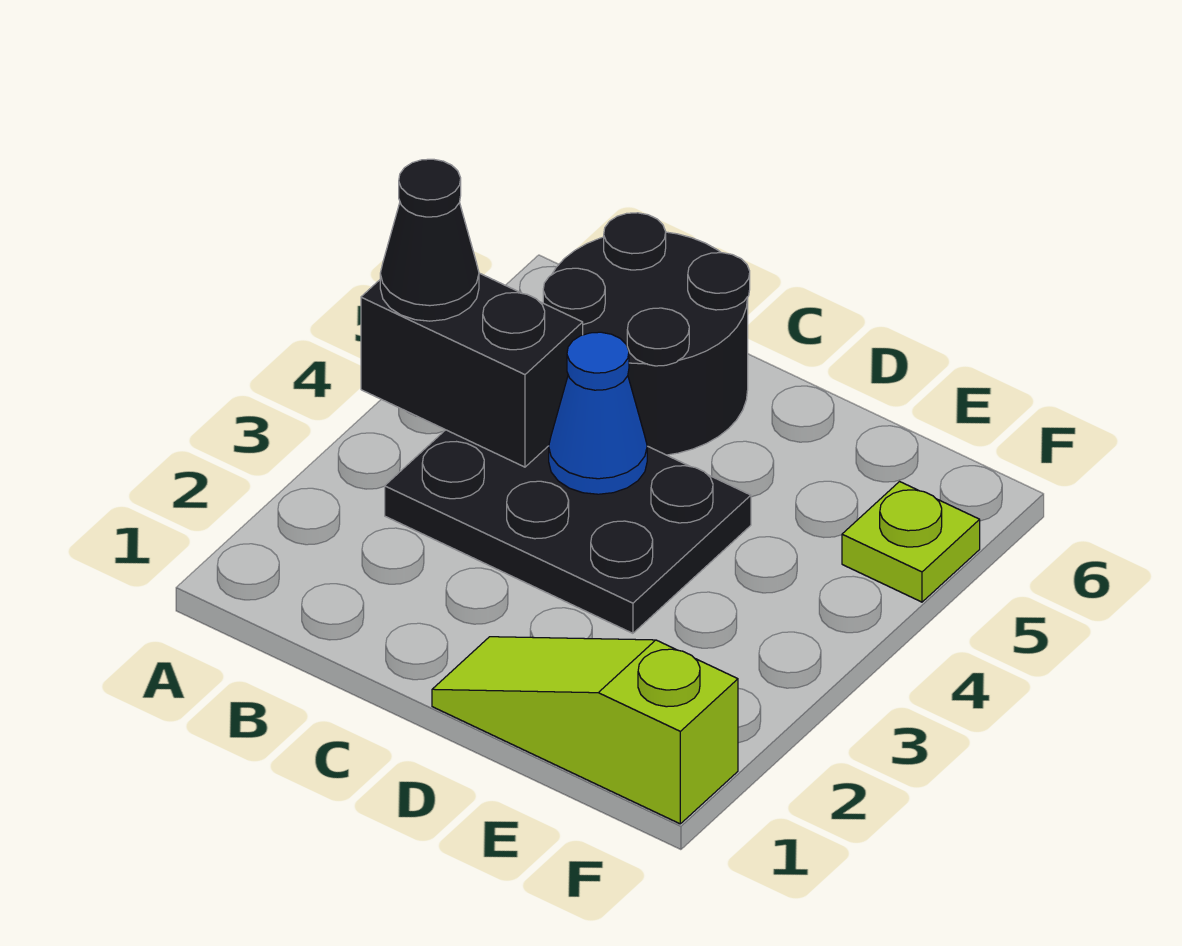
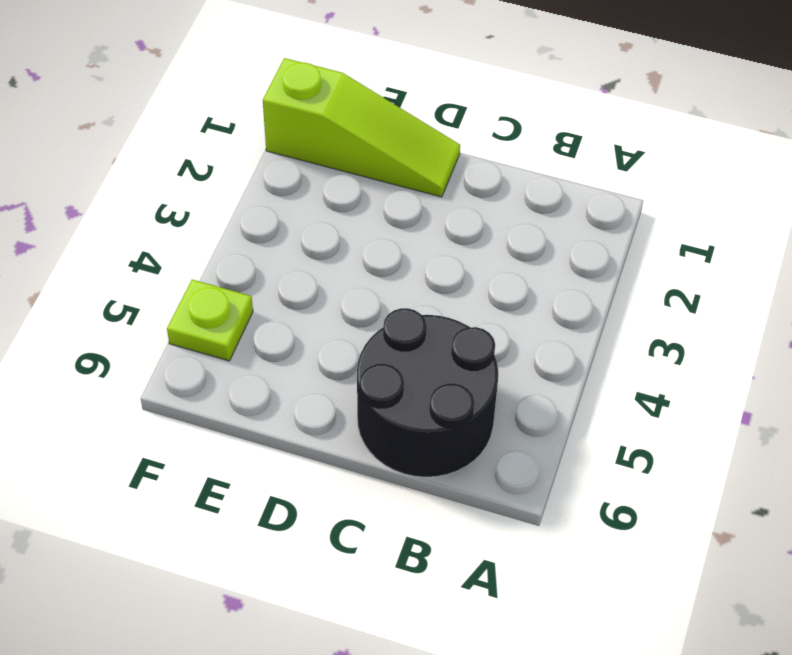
none -> black 2x3 plate [385,430,751,633]
none -> black 1x2 brick [361,273,583,467]

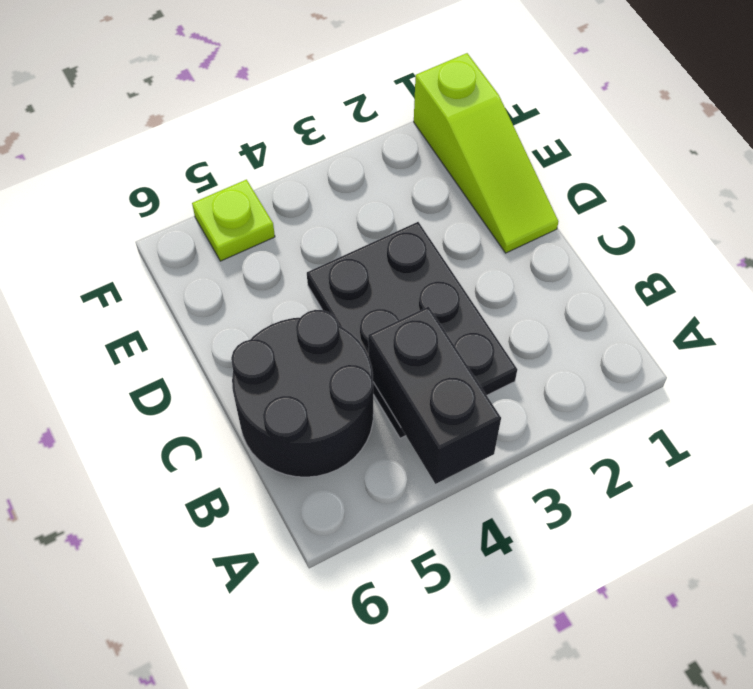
none -> blue 1x1 cone [549,332,647,494]
none -> black 1x1 cone [380,159,479,321]

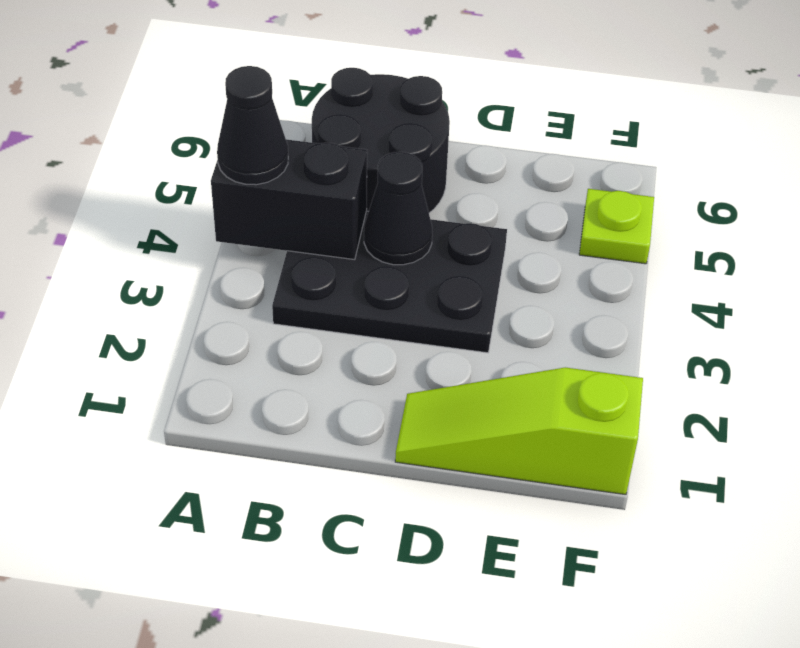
black 1x1 cone [364,152,432,265] -> blue 1x1 cone [549,332,647,494]

